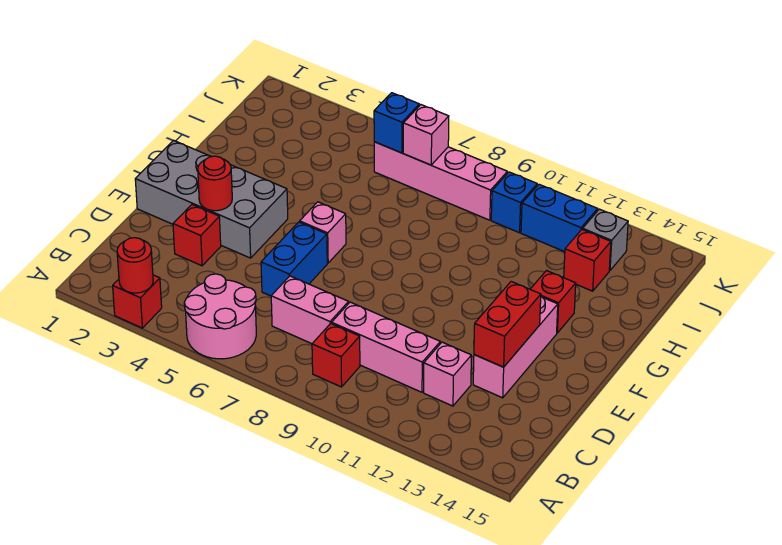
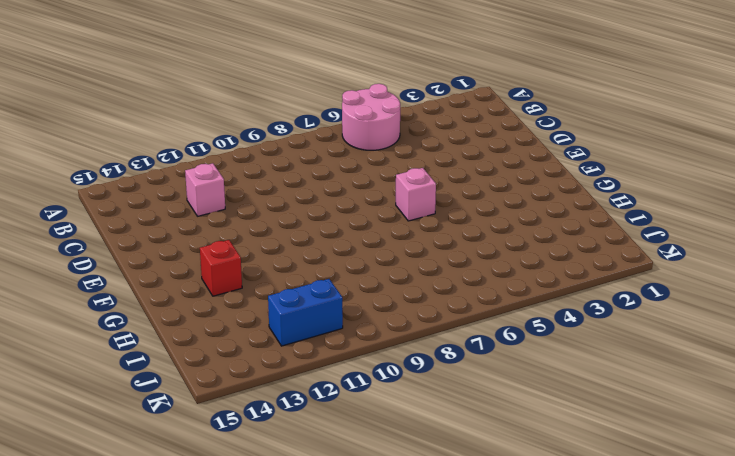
none -> red 1x1 brick [113,275,162,328]
none -> red 1x1 brick [312,324,360,387]
none -> pink 1x2 brick [271,276,349,344]

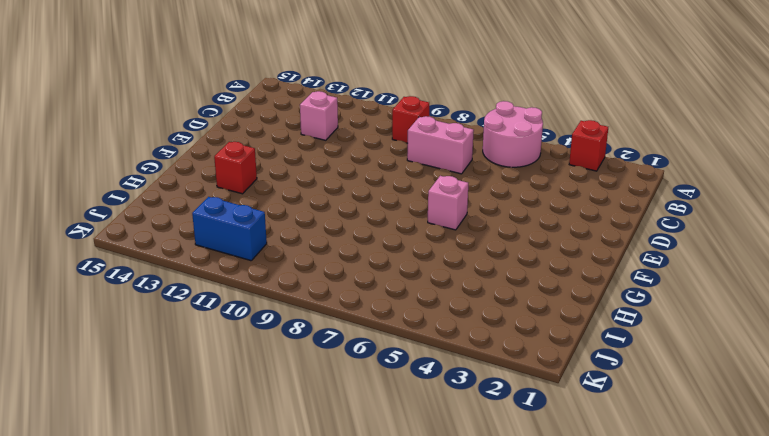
none -> pink 1x3 brick [332,302,440,392]
none -> red 1x1 brick [173,205,221,266]
none -> blue 1x2 brick [261,222,327,296]

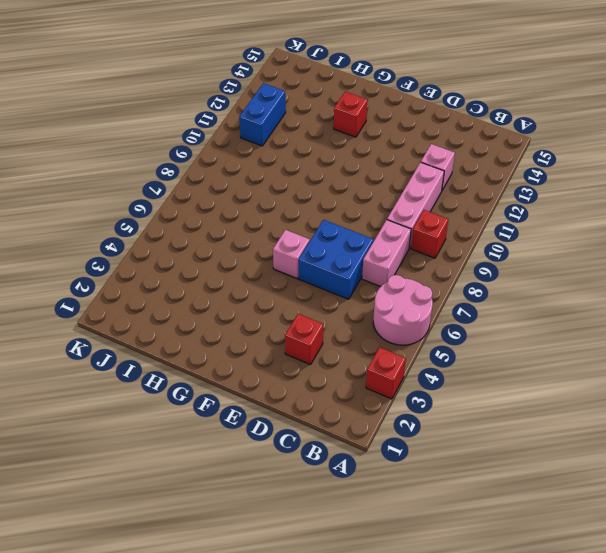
blue 2x2 brick [299,220,373,299] -> blue 1x2 brick [261,222,327,296]
none -> pink 1x3 brick [473,297,558,398]
none -> grey 2x4 brick [135,141,288,258]
none -> red 1x1 brick [564,229,611,291]

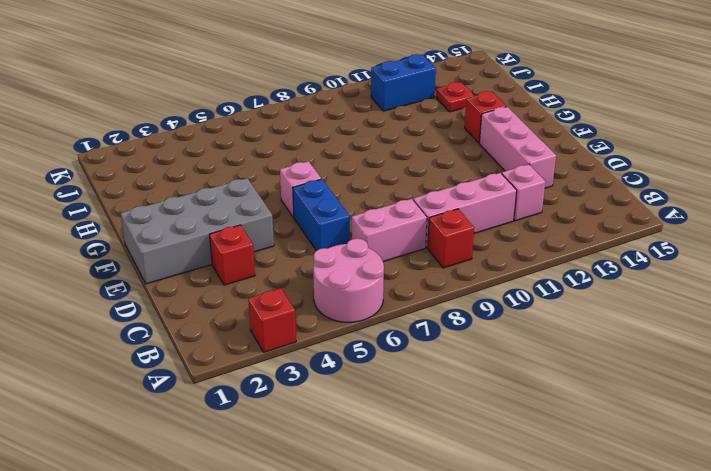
red 1x1 plate [436,82,475,112] -> red 1x1 brick [564,229,611,291]
none -> pink 1x4 brick [374,142,507,220]
none -> blue 1x1 brick [491,172,537,233]
none -> grey 1x1 brick [583,209,628,271]

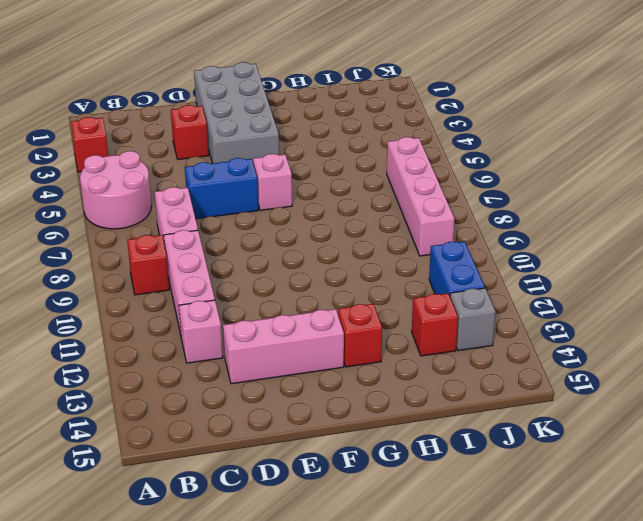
none -> blue 1x1 brick [491,172,537,233]
none -> red 1x1 round brick [117,238,153,293]
none -> red 1x2 brick [474,282,541,367]

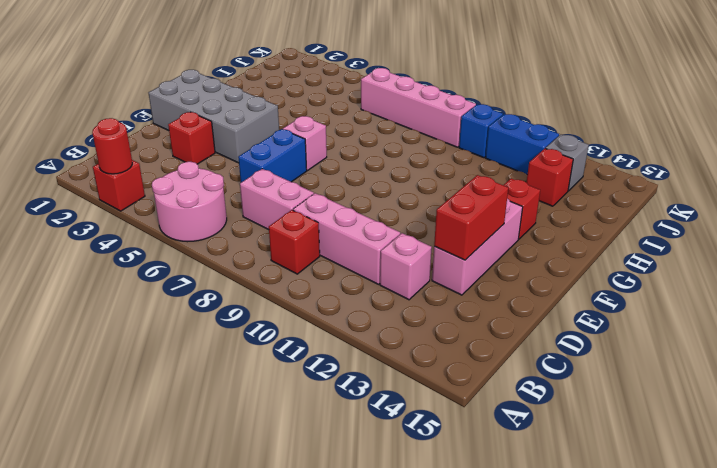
none -> red 1x1 round brick [198,156,232,211]
none -> blue 1x1 brick [374,93,419,153]
none -> pink 1x1 brick [403,105,449,165]

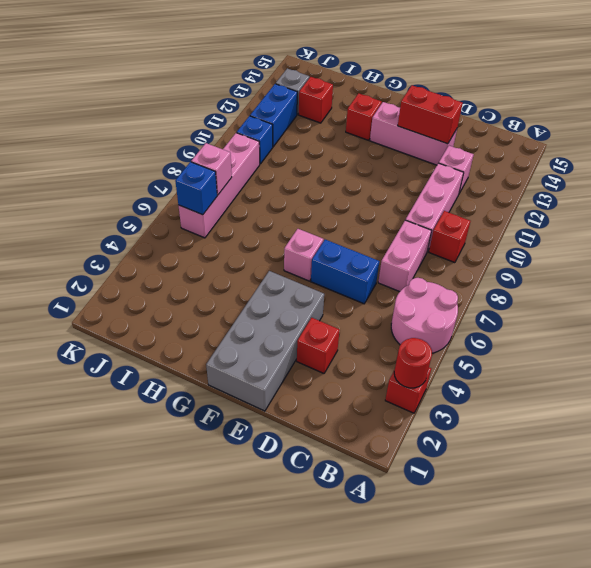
none -> red 1x1 round brick [198,156,232,211]

